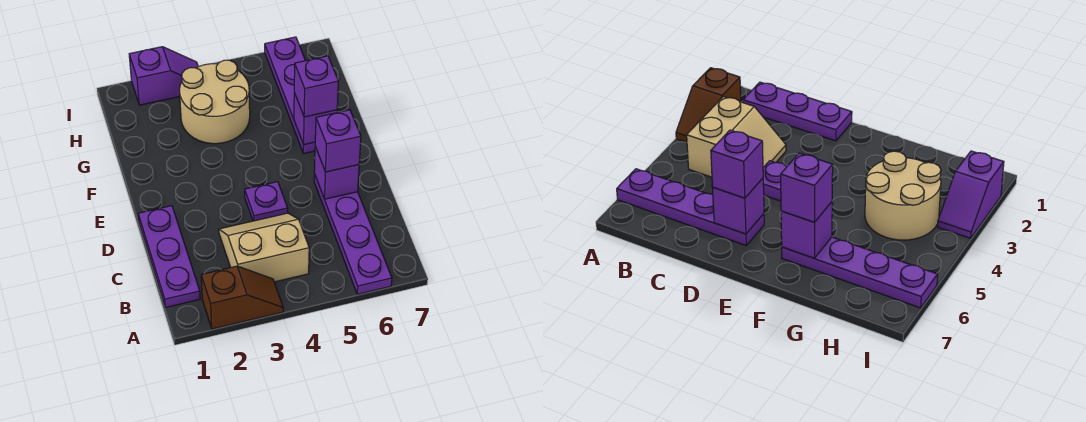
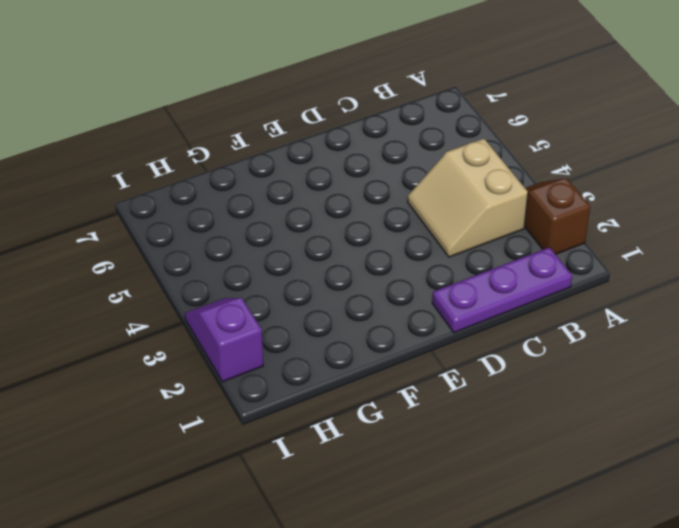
none -> purple 1x4 plate [314,174,392,294]
none -> purple 1x1 plate [245,182,288,221]
none -> purple 1x4 plate [265,37,315,154]

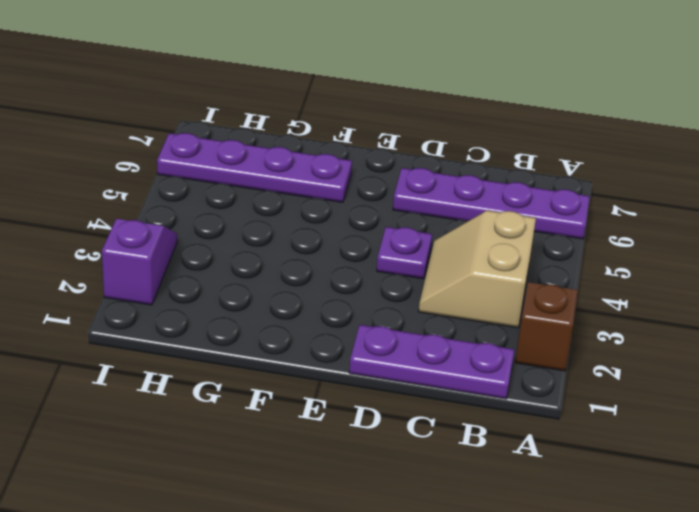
none -> tan 2x2 round brick [180,60,250,144]
none -> purple 1x1 brick [314,147,359,199]
none -> purple 1x1 brick [294,93,337,145]

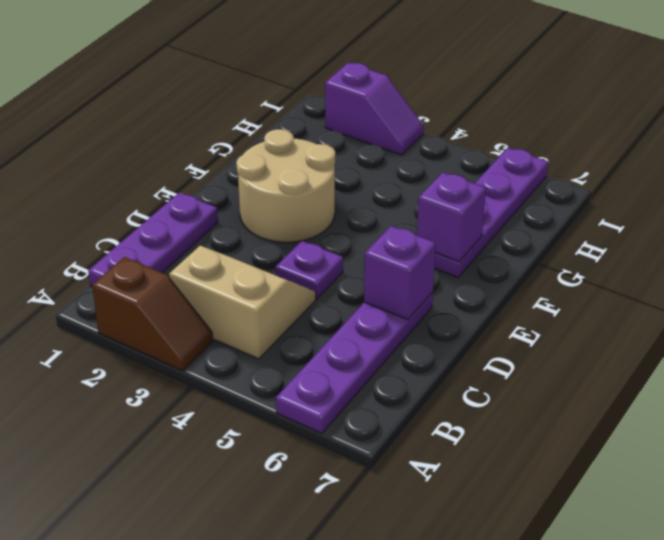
tan 2x2 round brick [236,129,335,242] -> tan 2x2 round brick moved to [180,60,250,144]
none -> purple 1x1 brick [315,110,361,172]
none -> purple 1x1 brick [294,56,338,117]

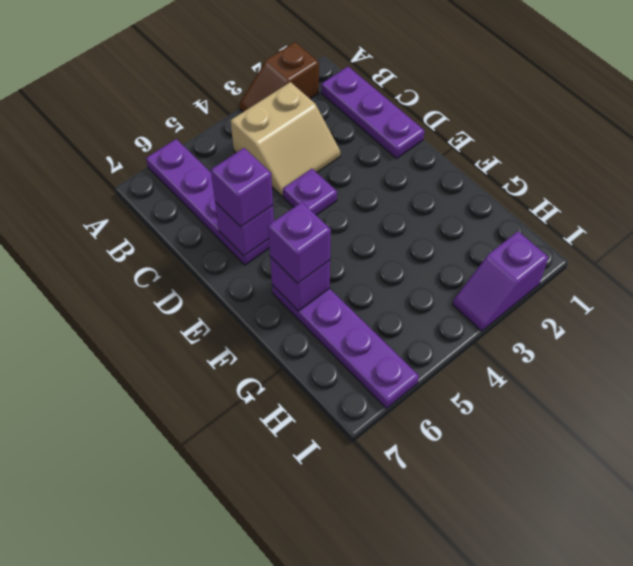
none -> tan 2x2 round brick [180,60,250,144]

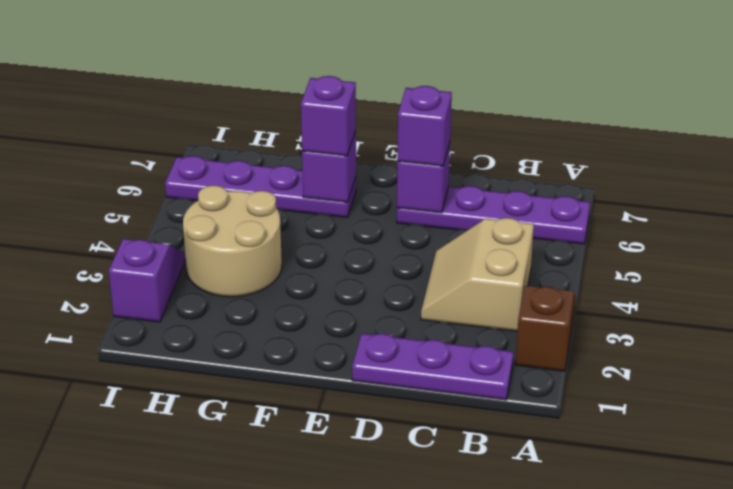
none -> purple 1x1 plate [245,182,288,221]

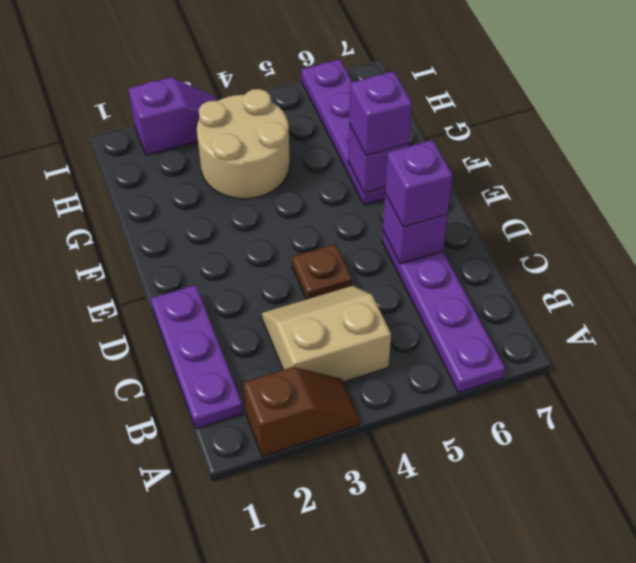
brown 1x1 plate [292,244,352,299] -> purple 1x1 plate [245,182,288,221]

